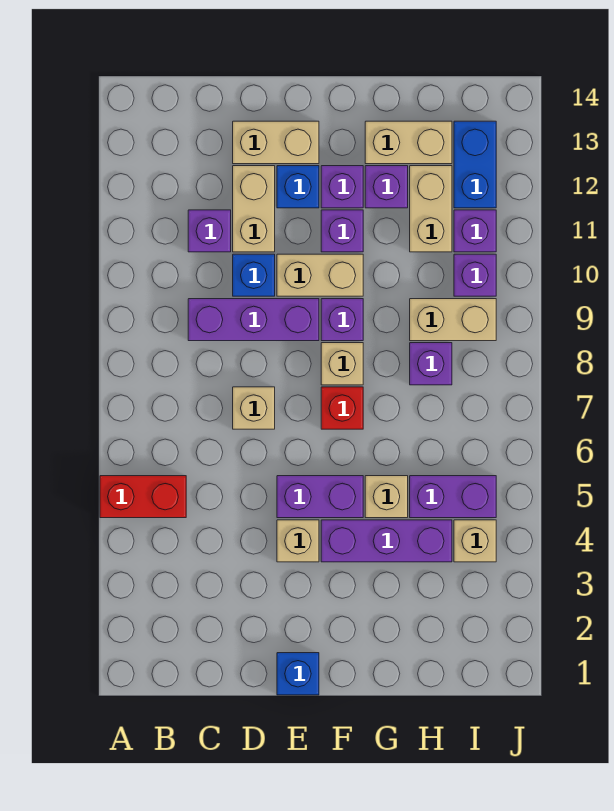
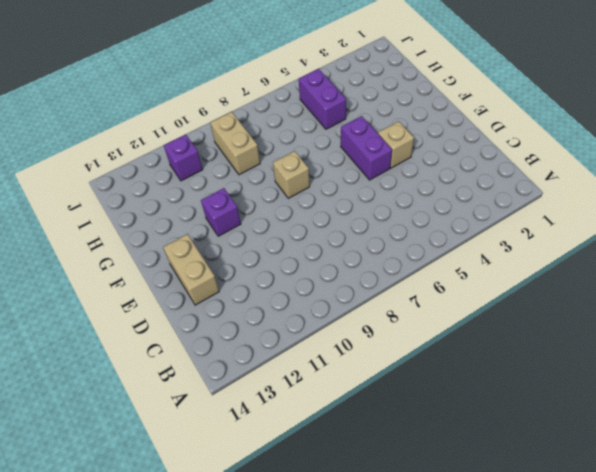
none -> red 1x2 brick [100,476,186,518]
none -> purple 1x3 brick [188,299,319,341]
none -> purple 1x1 brick [188,210,231,252]

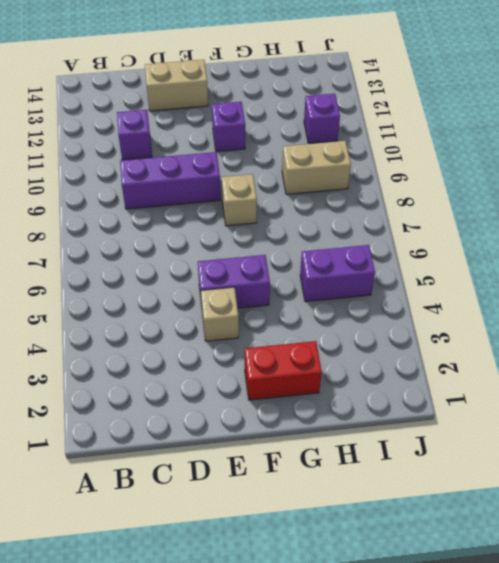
red 1x2 brick [245,341,322,400] -> red 1x2 brick moved to [100,476,186,518]
none -> tan 1x1 brick [233,387,275,429]
none -> blue 1x1 brick [233,254,275,296]
none -> tan 1x2 brick [233,166,275,252]

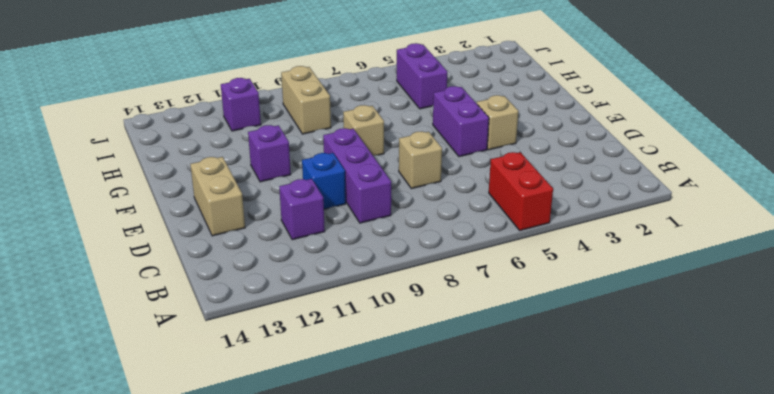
none -> tan 1x2 brick [233,166,275,252]
none -> blue 1x1 brick [277,653,319,695]
none -> tan 1x2 brick [277,254,363,296]

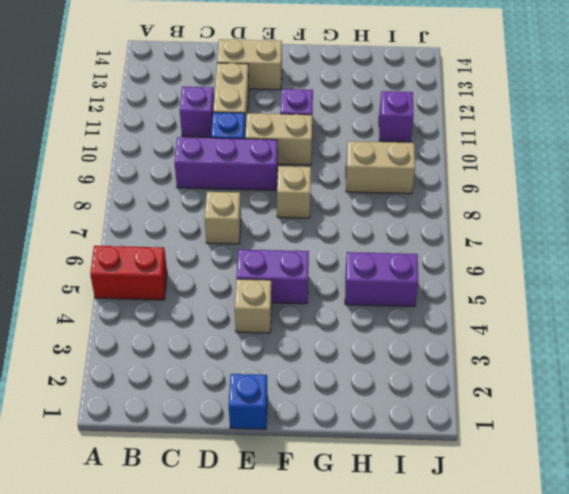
none -> blue 1x1 brick [277,166,319,208]
none -> purple 1x3 brick [321,520,452,562]
none -> red 1x1 brick [321,387,363,429]

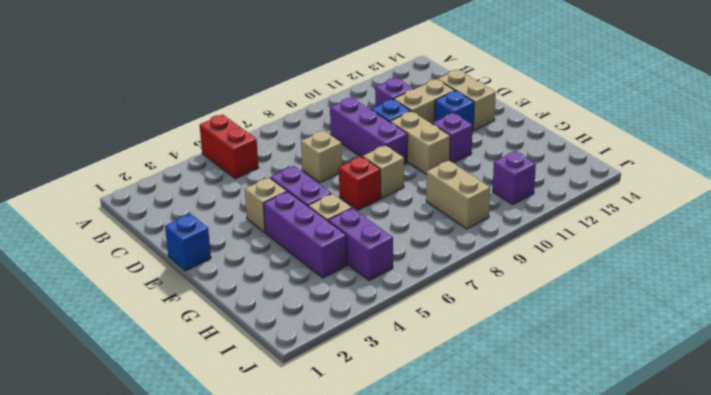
none -> purple 1x1 brick [321,299,363,341]
none -> purple 1x1 brick [321,166,363,208]
none -> purple 1x1 brick [365,166,408,208]

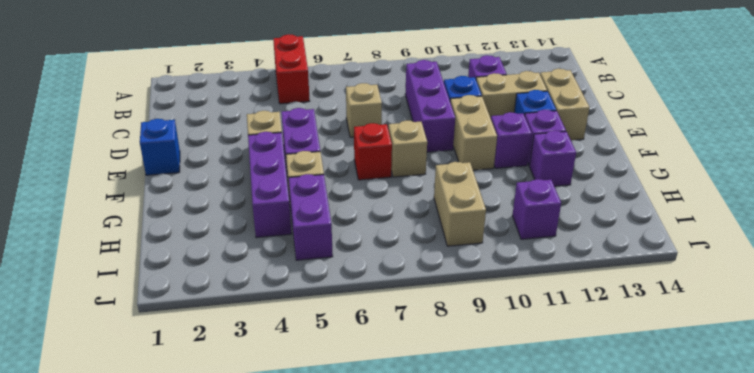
none -> purple 1x1 brick [321,299,363,341]
none -> tan 1x2 brick [365,121,452,164]
none -> purple 1x1 brick [410,343,452,385]

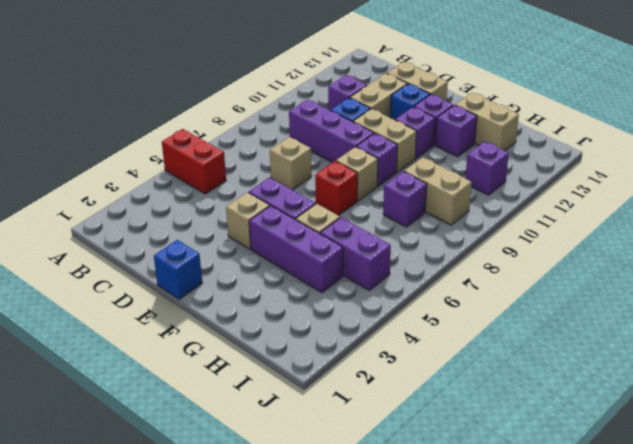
none -> tan 1x2 brick [410,166,452,252]
none -> tan 1x1 brick [454,520,496,562]
none -> purple 1x1 brick [454,254,496,296]

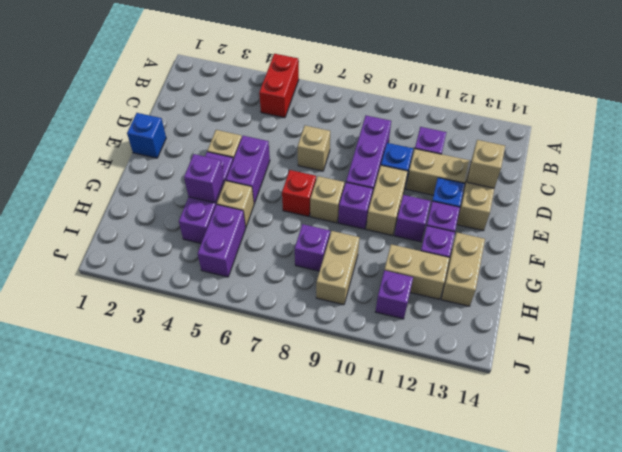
tan 1x1 brick [467,140,505,188] -> tan 1x1 brick moved to [454,520,496,562]
purple 1x1 brick [184,154,224,203] -> purple 1x1 brick moved to [454,254,496,296]
none -> blue 1x2 brick [454,121,496,208]

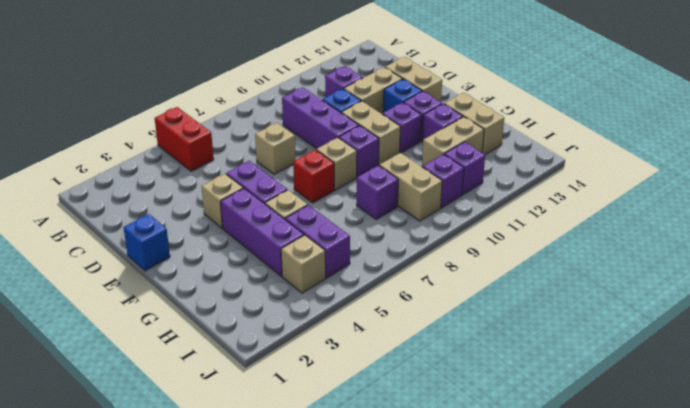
none -> blue 1x2 brick [454,121,496,208]

